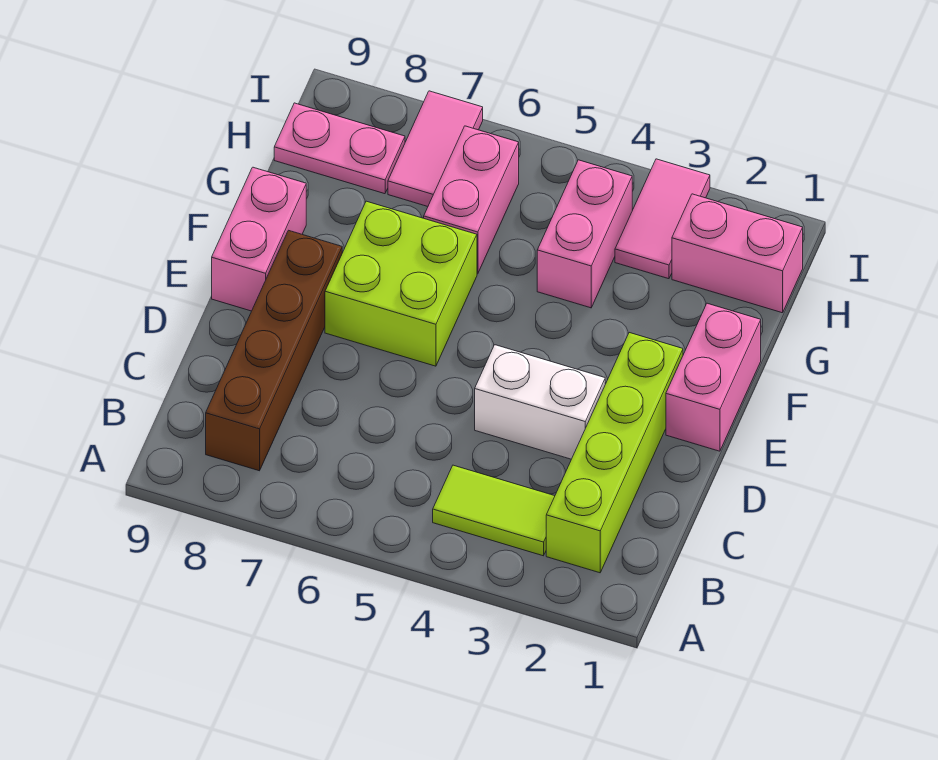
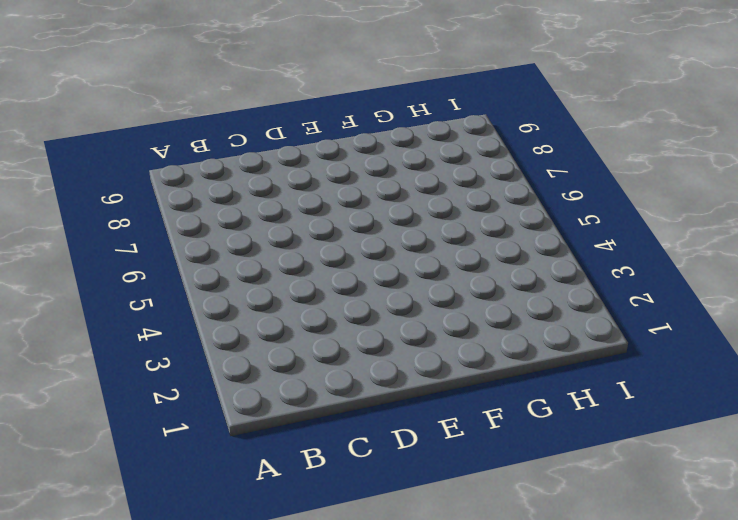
none -> lime 1x4 brick [546,333,683,573]
none -> lime 1x2 tile [433,465,555,556]
none -> brown 1x4 brick [206,230,342,471]

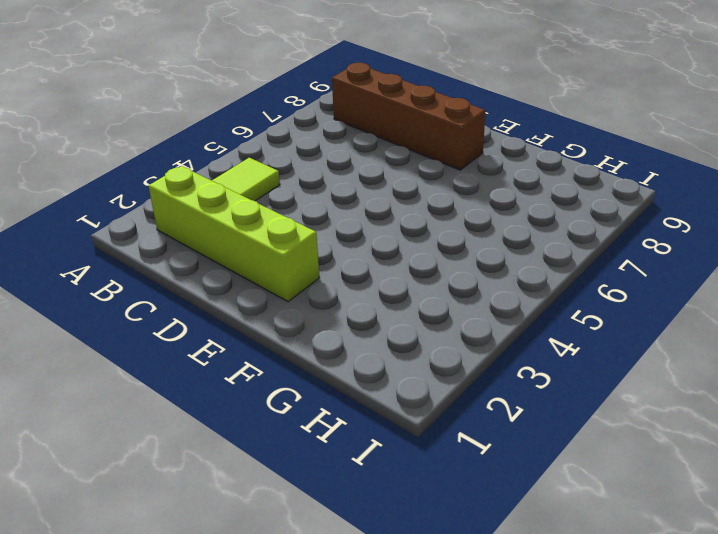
none -> white 1x2 brick [475,345,605,459]
none -> pink 1x2 brick [666,303,761,451]
none -> lime 2x2 brick [325,201,477,366]

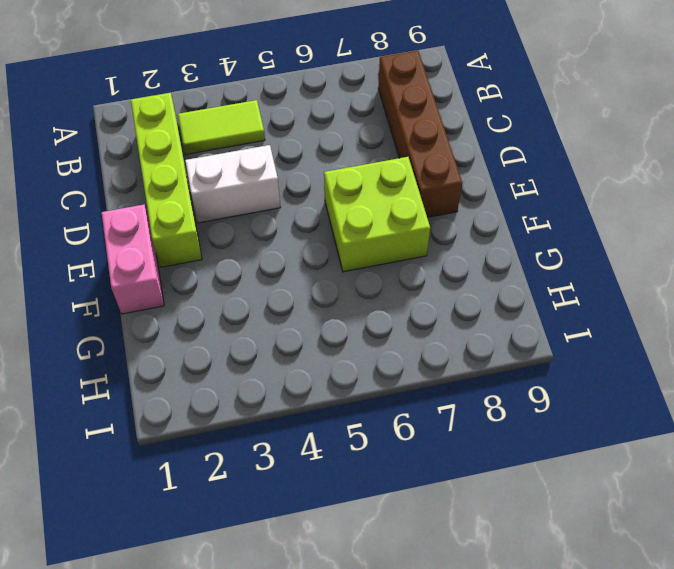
none -> pink 1x2 brick [212,167,306,311]
none -> pink 1x2 brick [537,160,632,308]
none -> pink 1x2 brick [424,126,519,274]

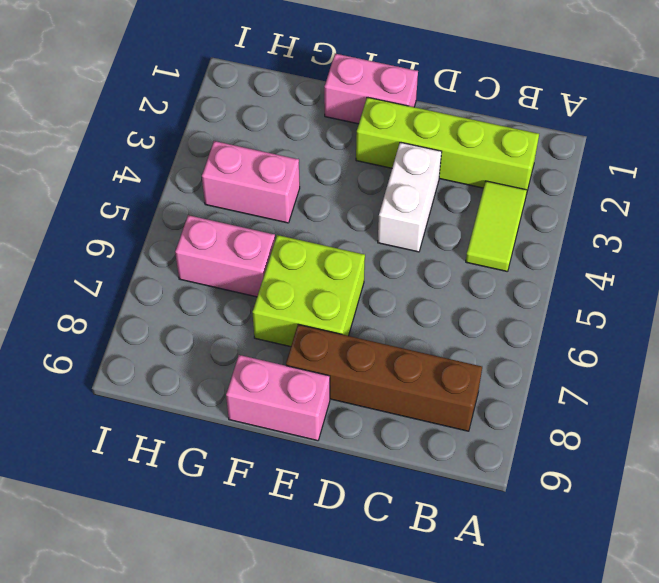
none -> pink 1x2 brick [672,194,803,313]
none -> pink 1x2 tile [615,159,710,279]
none -> pink 1x2 tile [388,91,483,206]

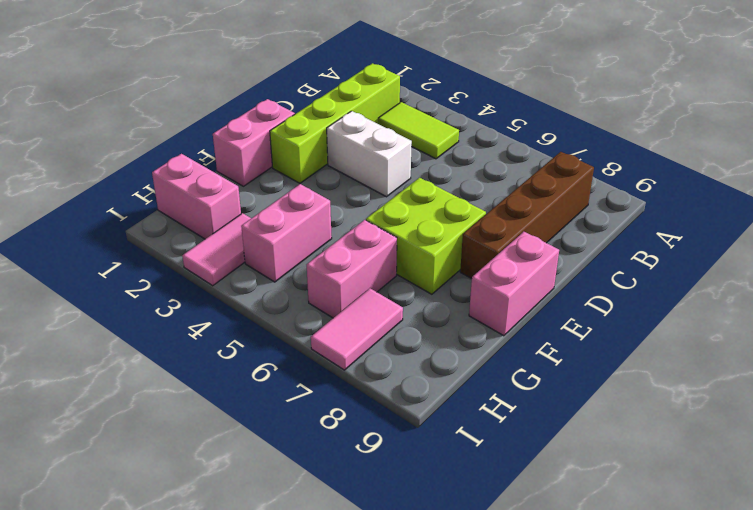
none -> pink 1x2 plate [274,103,405,194]

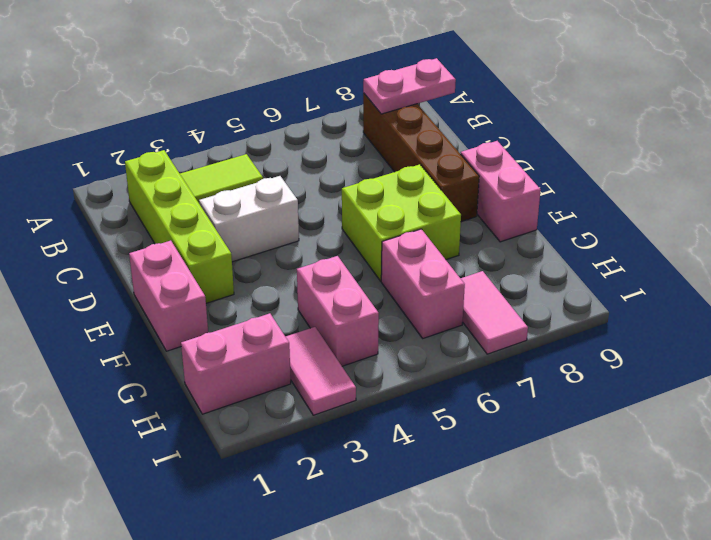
pink 1x2 plate [363,58,456,114] -> pink 1x2 plate moved to [274,103,405,194]

